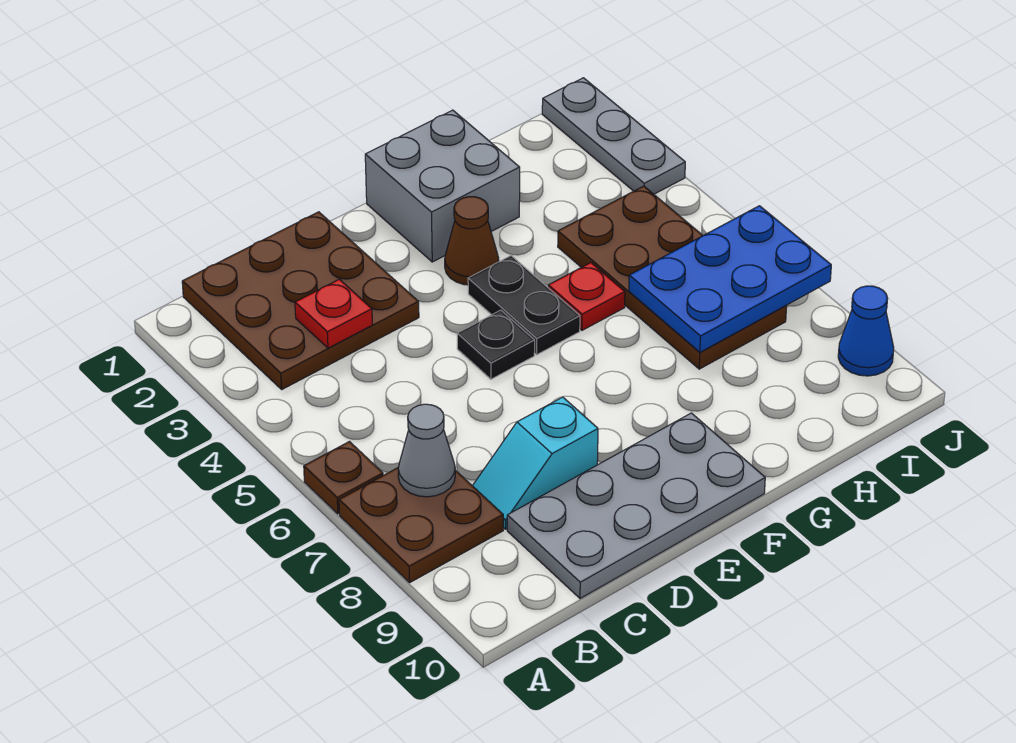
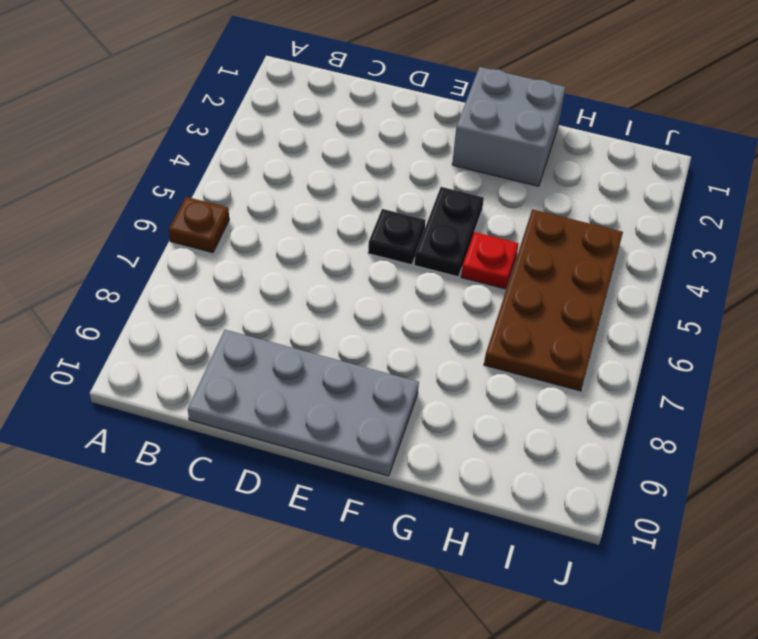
none -> brown 2x2 plate [339,468,503,582]
none -> brown 3x3 plate [182,212,419,389]
none -> cyan 1x2 slope [473,397,598,529]

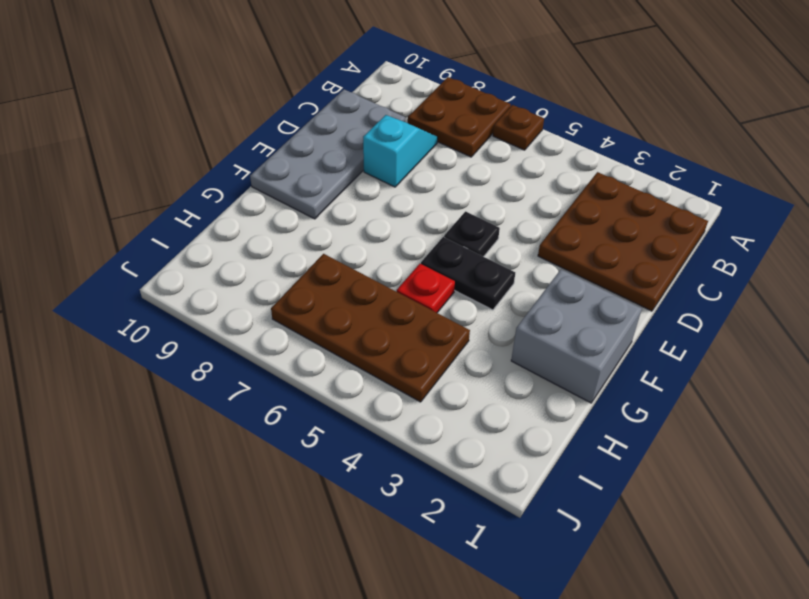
none -> brown 1x1 cone [445,197,499,285]
none -> grey 1x3 plate [542,78,685,194]
none -> blue 1x1 cone [838,286,894,376]

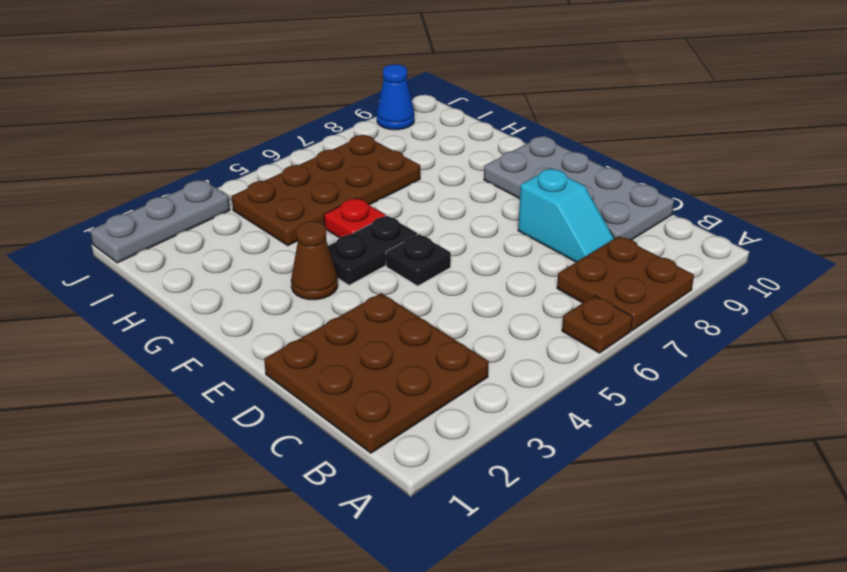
none -> grey 2x2 brick [365,110,520,262]
none -> grey 1x1 cone [398,404,455,497]
none -> red 1x1 plate [295,279,372,348]

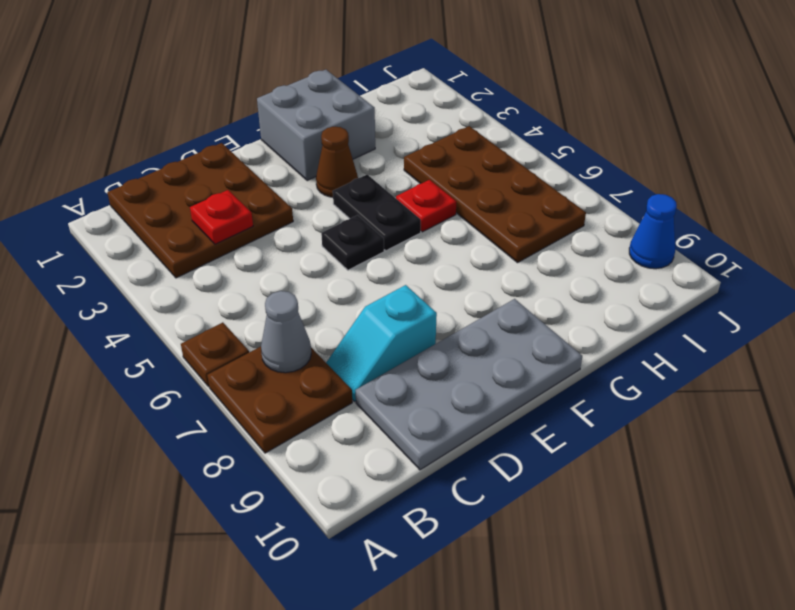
none -> grey 1x3 plate [542,78,685,194]
none -> blue 2x3 plate [629,206,831,352]

